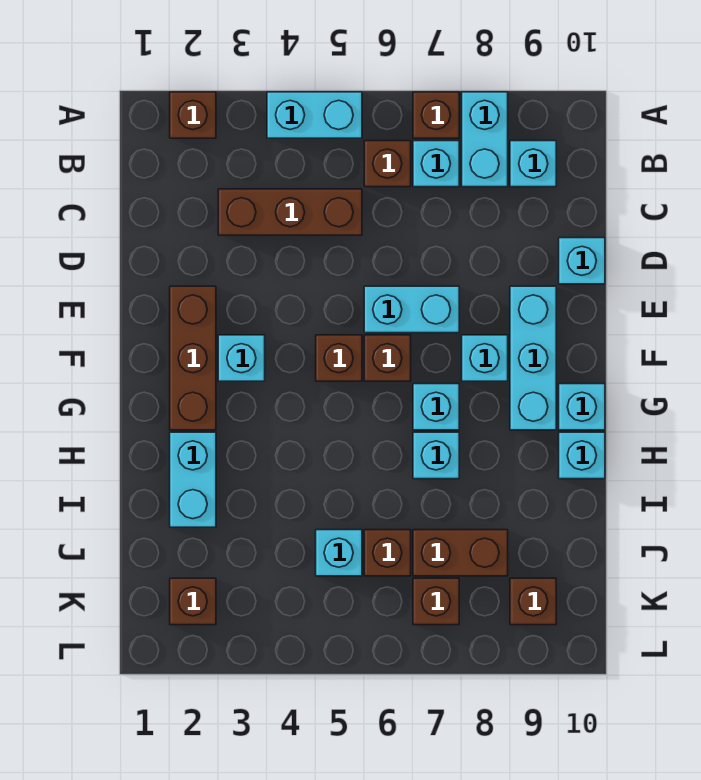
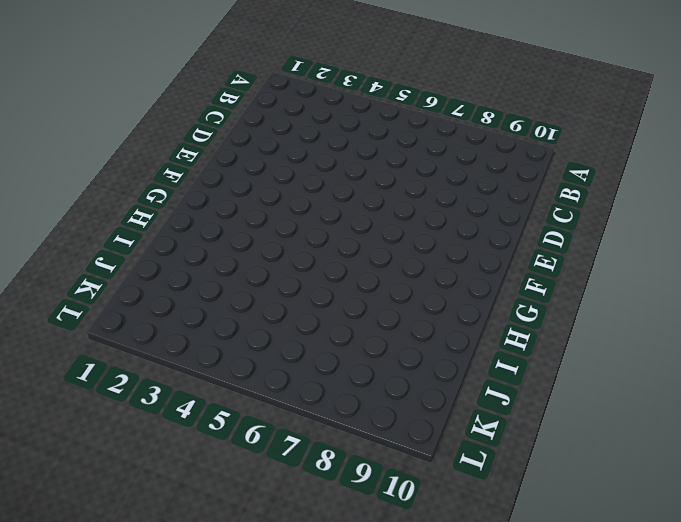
none -> brown 1x1 brick [170,92,216,138]
none -> cyan 1x2 brick [267,92,362,138]
none -> brown 1x1 brick [413,92,459,138]

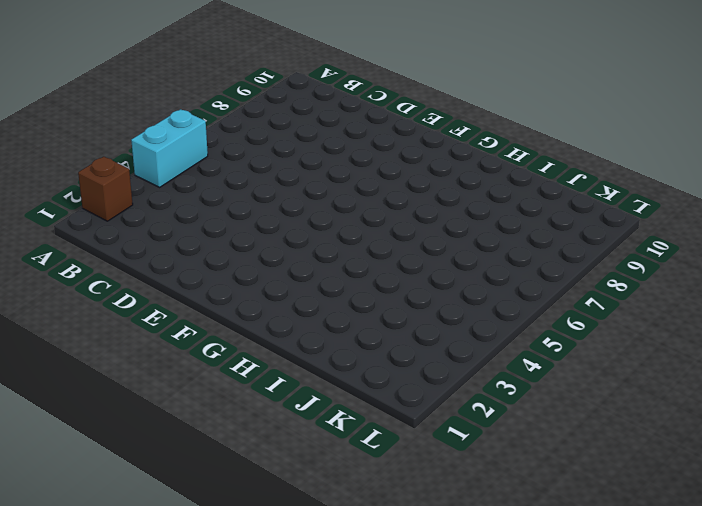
none -> brown 1x1 brick [413,92,459,138]
none -> cyan 1x2 brick [462,92,508,187]
none -> brown 1x1 brick [364,141,411,187]

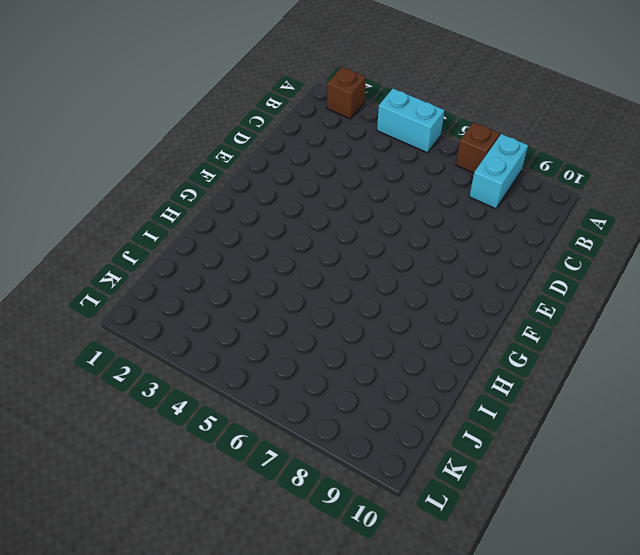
none -> brown 1x1 brick [364,141,411,187]
none -> cyan 1x1 brick [413,141,459,187]
none -> cyan 1x1 brick [510,141,556,187]

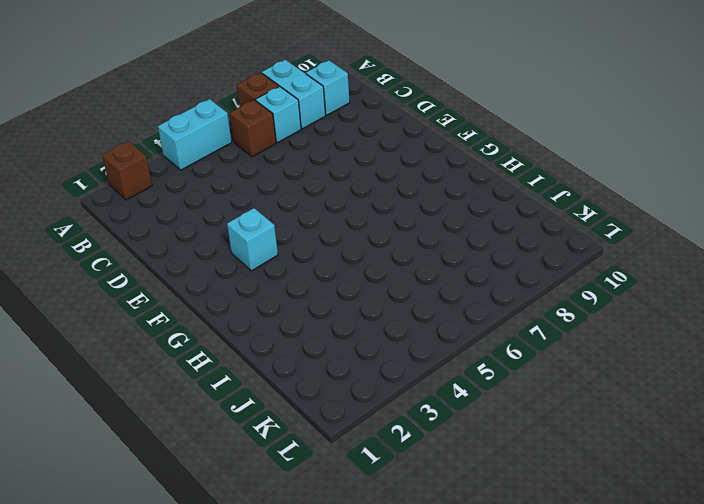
none -> brown 1x3 brick [218,189,362,235]
none -> cyan 1x1 brick [559,238,605,284]
none -> brown 1x3 brick [170,286,216,430]

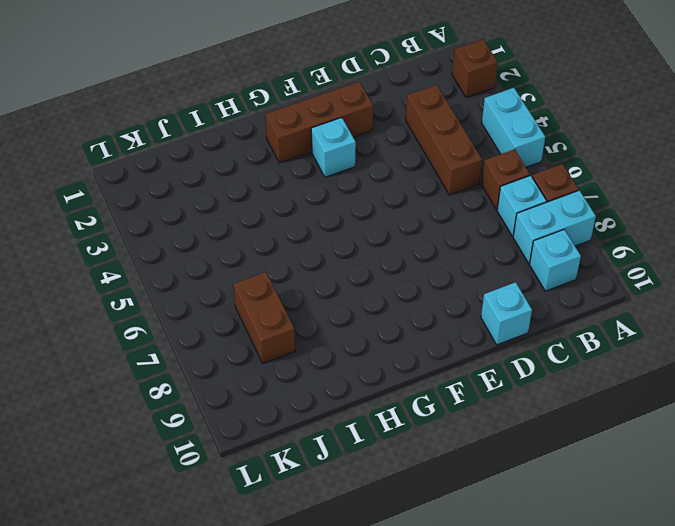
none -> cyan 1x2 brick [364,286,459,333]
none -> cyan 1x3 brick [510,286,556,430]
none -> brown 1x1 brick [316,335,362,381]

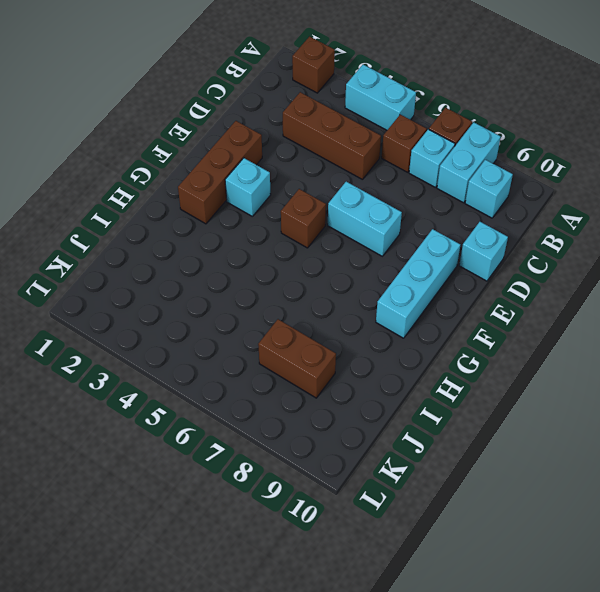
none -> brown 1x1 brick [364,335,411,381]
none -> cyan 1x1 brick [462,335,508,381]
none -> cyan 1x1 brick [413,384,459,430]

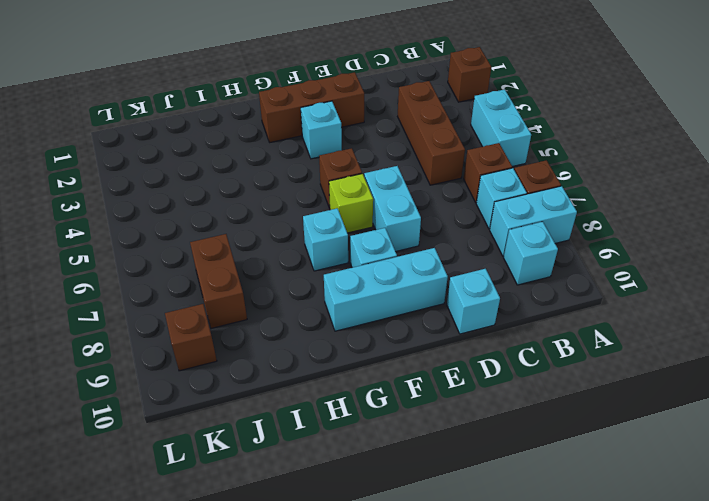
lime 1x1 brick [329,174,373,233] -> brown 1x1 brick [364,335,411,381]
none -> cyan 1x1 brick [559,384,605,430]
none -> cyan 1x2 brick [170,432,216,527]
none -> cyan 1x1 brick [413,432,459,479]

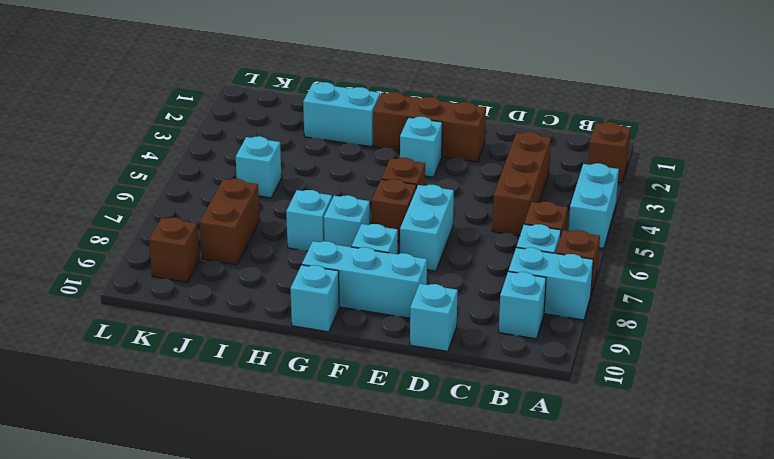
none -> cyan 1x1 brick [559,432,605,479]
none -> brown 1x1 brick [364,530,411,576]
none -> brown 1x1 brick [170,578,216,625]

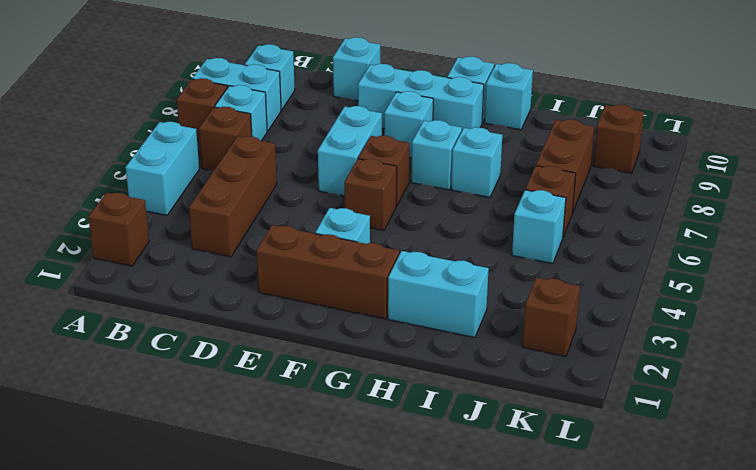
none -> brown 1x1 brick [413,578,459,625]

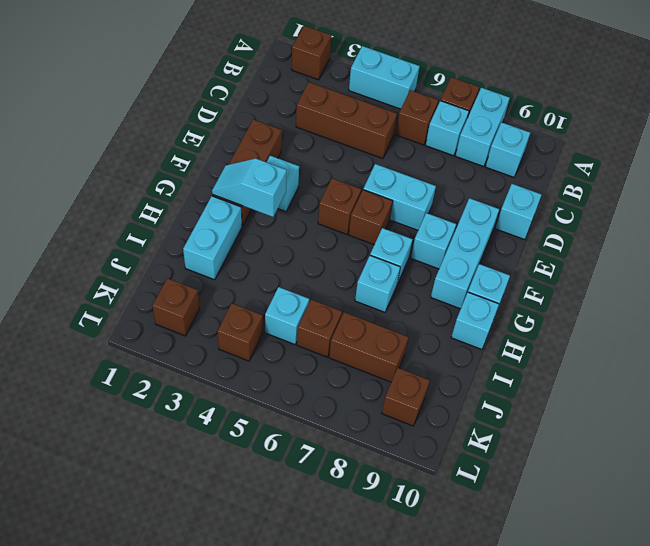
cyan 1x2 slope [212,158,287,217] -> none
brown 1x1 brick [217,303,263,361] -> brown 1x1 brick moved to [413,578,459,625]

